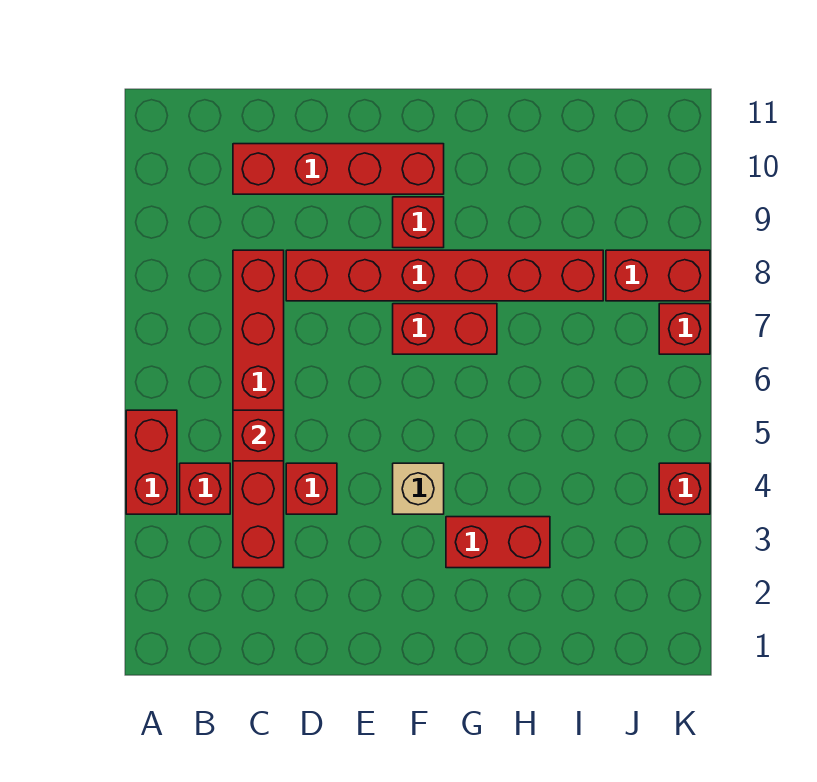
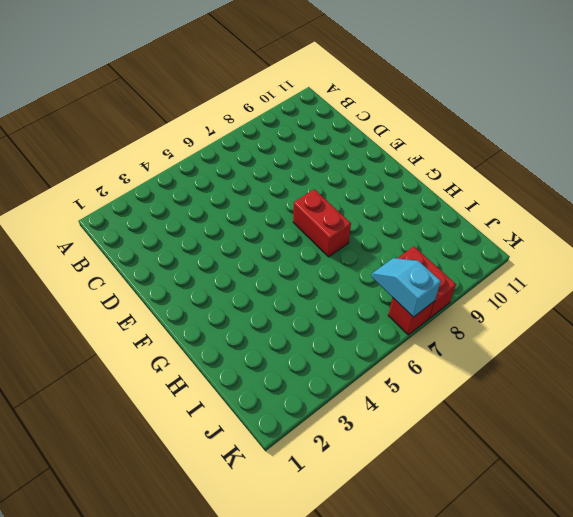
cyan 1x2 slope [371,258,441,317] -> none
none -> red 1x2 brick [126,410,177,514]
none -> red 1x1 brick [180,463,230,514]
none -> red 1x6 brick [233,250,284,568]

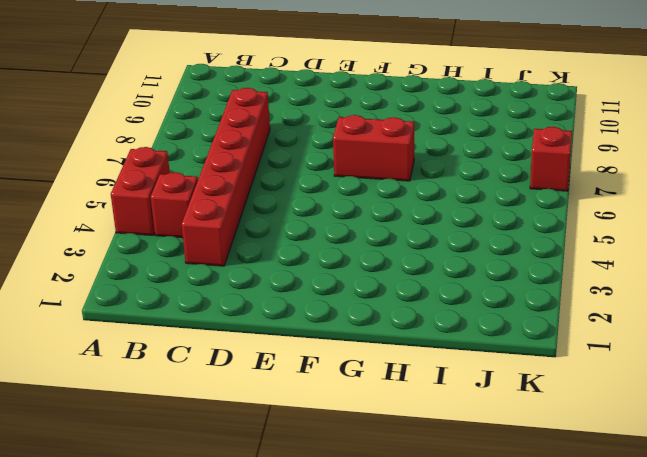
none -> red 1x4 brick [233,144,444,194]
none -> red 1x1 brick [286,463,337,514]
none -> red 1x6 brick [286,250,603,301]

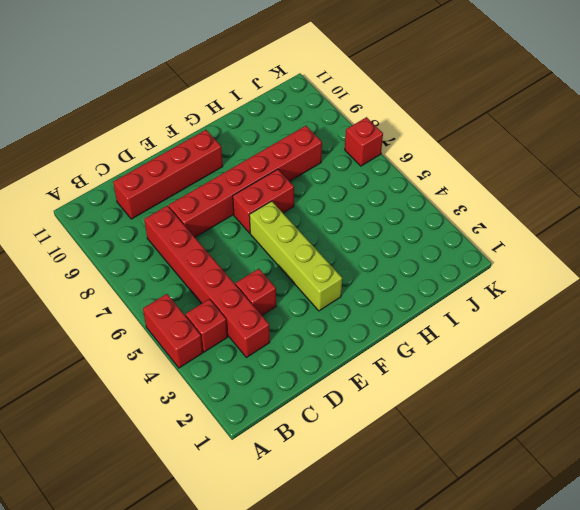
lime 1x4 brick [249,201,342,311] -> tan 1x1 brick [393,463,444,514]
none -> red 1x1 brick [393,197,444,248]
none -> red 1x2 brick [446,517,550,568]
none -> red 1x2 brick [606,250,710,301]

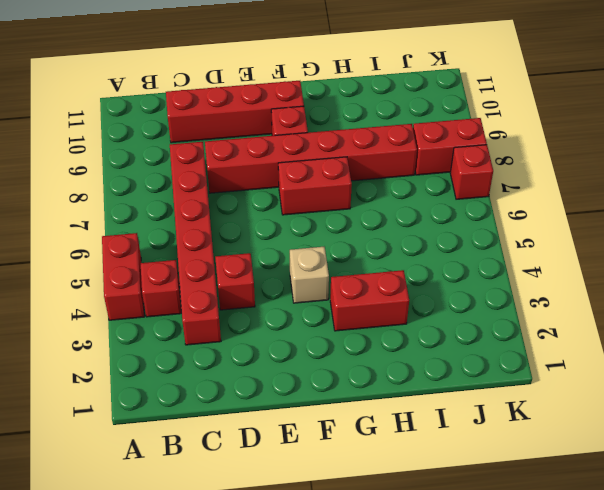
none -> red 1x1 brick [659,463,710,514]
none -> red 1x1 brick [233,410,284,461]

